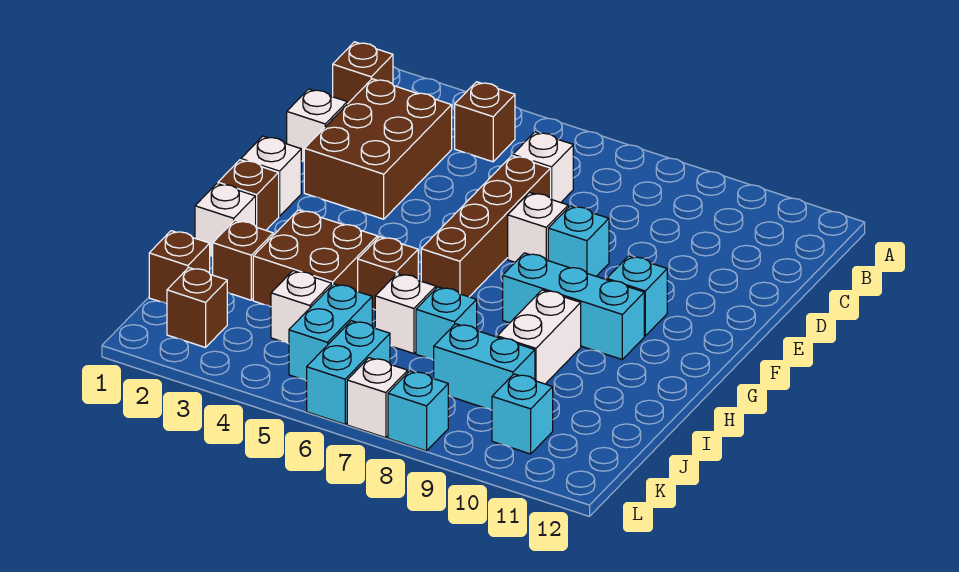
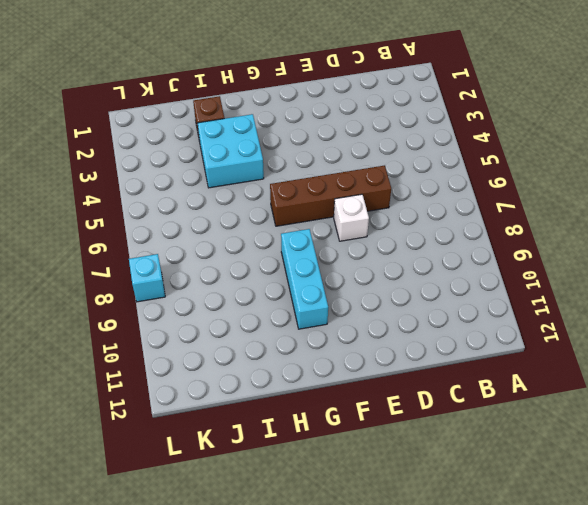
cyan 2x2 brick [198,114,264,188] -> brown 2x2 brick [253,210,378,307]
none -> brown 1x1 brick [333,42,393,104]
none -> brown 1x1 brick [455,82,515,162]
none -> brown 2x3 brick [304,79,452,219]

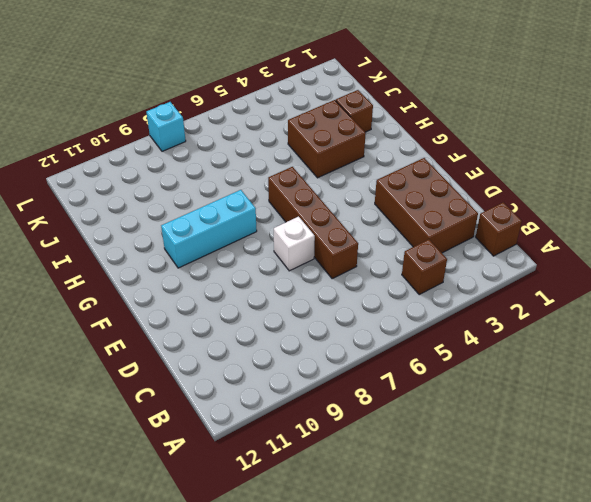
none -> white 1x1 brick [513,132,573,203]
none -> white 1x1 brick [287,89,347,162]
none -> cyan 1x1 brick [548,206,609,276]

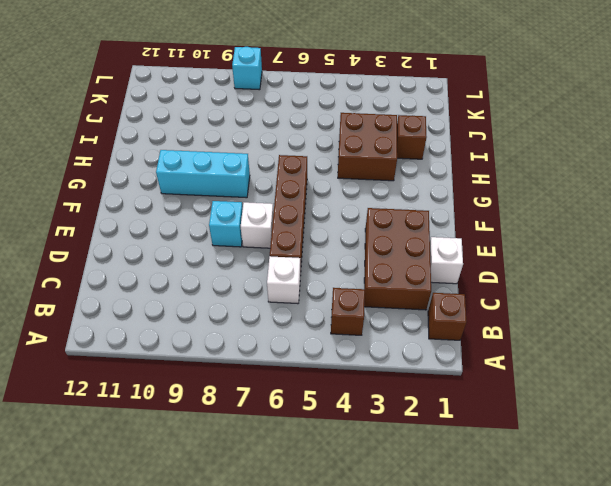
none -> white 1x1 brick [241,136,301,216]
none -> cyan 1x1 brick [607,256,667,336]
none -> brown 1x1 brick [218,160,279,230]

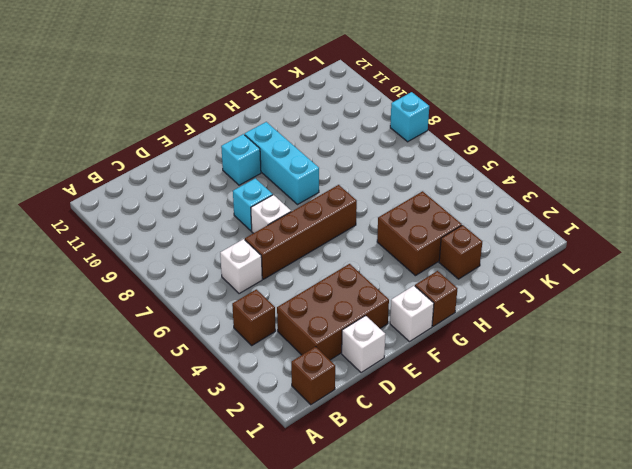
none -> white 1x1 brick [195,184,256,257]
none -> brown 1x1 brick [358,237,418,310]
none -> white 1x2 brick [497,290,581,384]

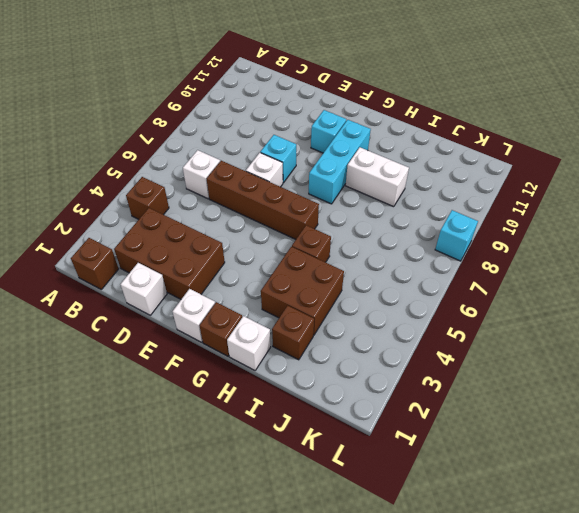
none -> white 1x1 brick [375,274,436,354]
none -> cyan 1x1 brick [416,287,477,360]
none -> brown 1x1 brick [149,231,210,304]

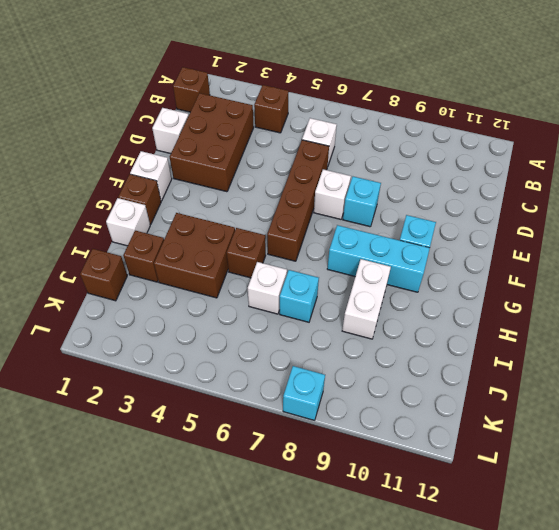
none -> white 1x1 brick [271,271,332,344]
none -> cyan 1x2 brick [289,284,372,381]
none -> cyan 1x2 brick [434,324,535,410]

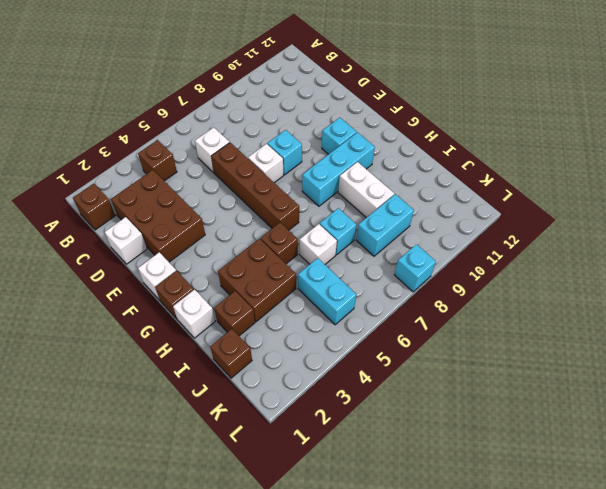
none -> white 1x1 brick [271,271,332,344]
none -> brown 1x1 brick [167,268,227,348]
none -> cyan 1x2 brick [307,321,390,424]

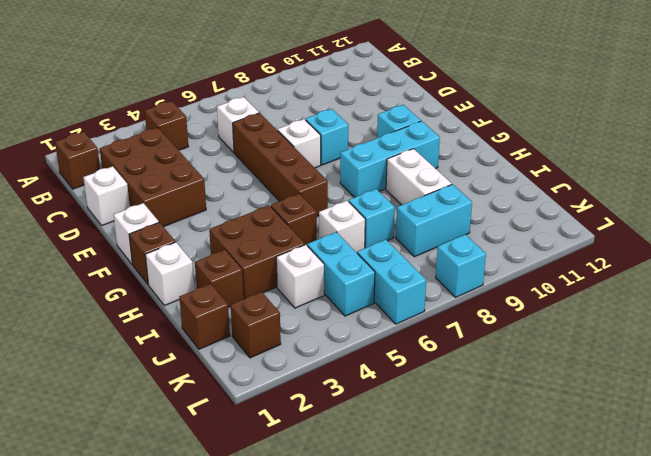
none -> cyan 1x1 brick [492,374,553,454]
none -> white 1x1 brick [347,358,408,438]

